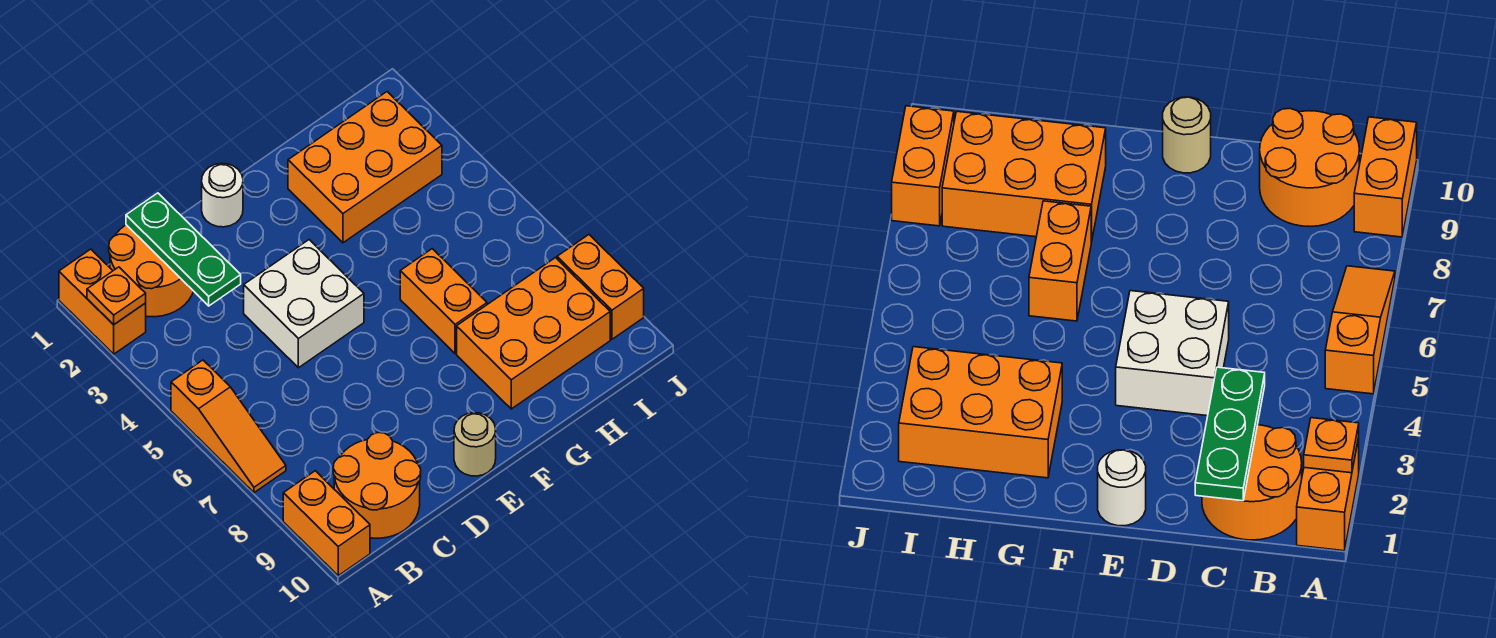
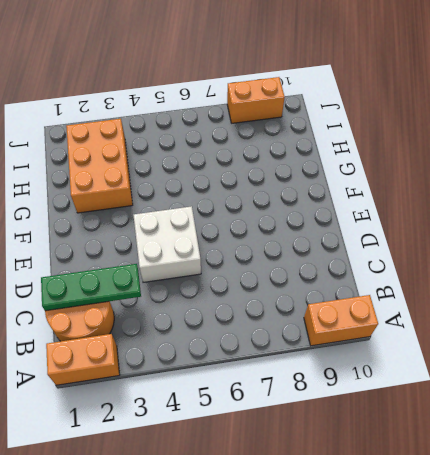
none -> orange 1x3 slope [171,360,286,493]
none -> orange 2x2 round brick [333,433,421,538]
none -> white 1x1 round brick [202,163,243,227]

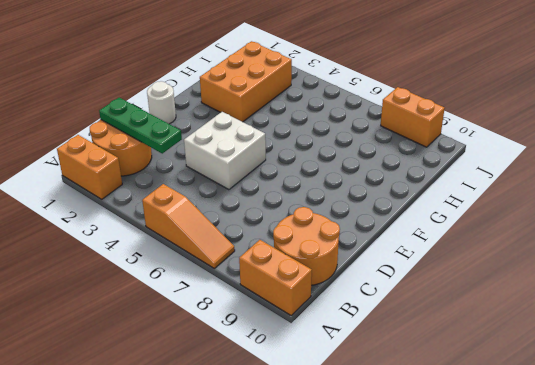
none -> tan 1x1 round brick [454,413,496,476]
none -> orange 1x2 brick [400,249,487,354]
none -> orange 2x3 brick [457,258,610,409]

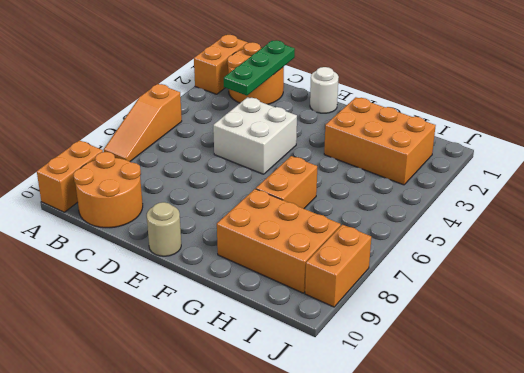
none -> orange 1x1 plate [87,267,146,325]

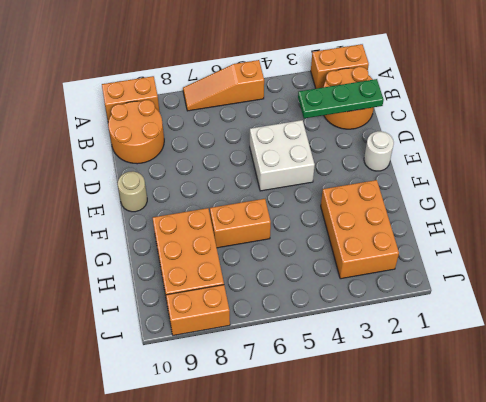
none -> orange 1x1 plate [87,267,146,325]

